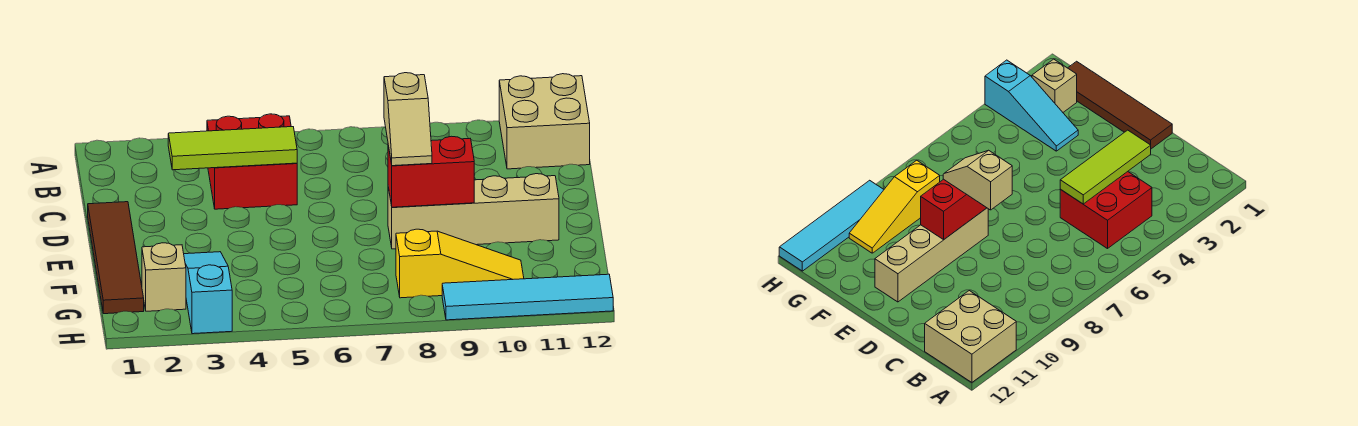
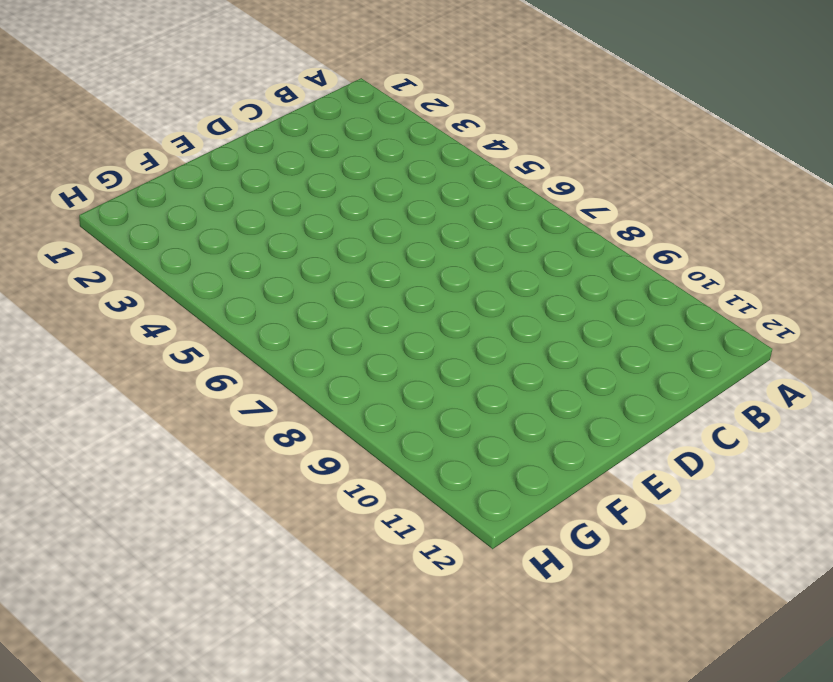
none -> tan 2x2 brick [499,74,590,169]
none -> red 2x2 brick [207,114,297,209]

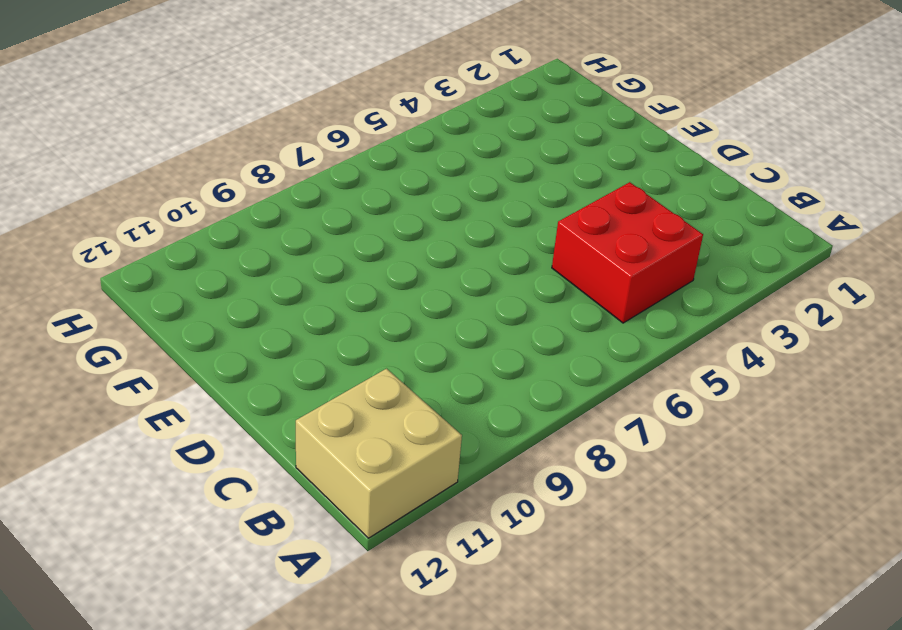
none -> brown 1x4 tile [88,202,144,314]
none -> tan 1x4 brick [388,174,559,249]

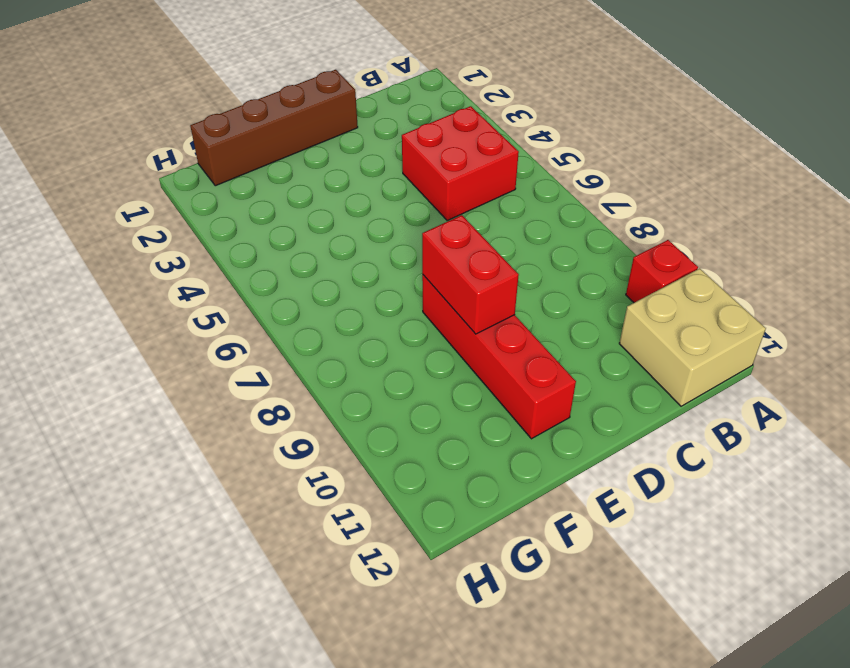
red 1x1 brick [626,240,698,303] -> none
brown 1x4 brick [190,70,358,186] -> brown 1x4 tile [88,202,144,314]
red 1x4 brick [422,275,576,439] -> tan 1x4 brick [388,174,559,249]
none -> cyan 1x3 slope [184,252,232,334]
none -> tan 1x1 brick [142,243,186,311]

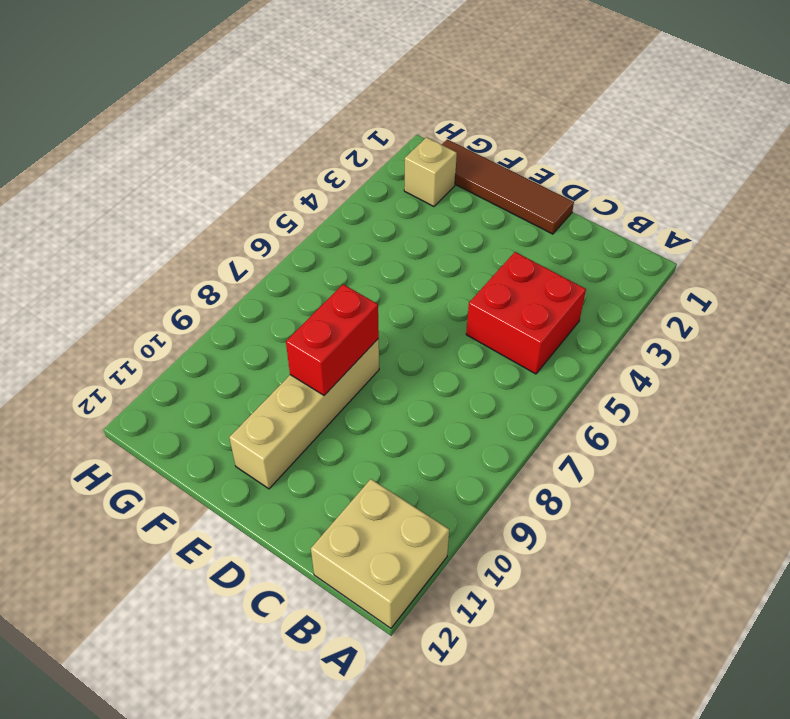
none -> cyan 1x3 slope [184,252,232,334]
none -> yellow 1x3 slope [396,229,524,298]

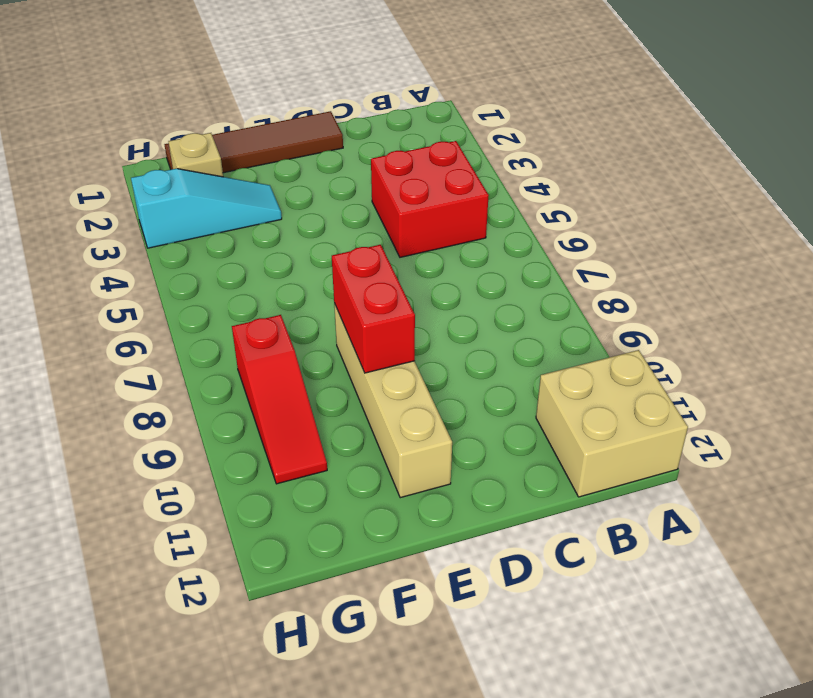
red 1x3 slope [232,315,327,484] -> yellow 1x3 slope [396,229,524,298]
none -> cyan 1x4 tile [442,274,613,320]
none -> lime 1x3 tile [168,127,297,170]

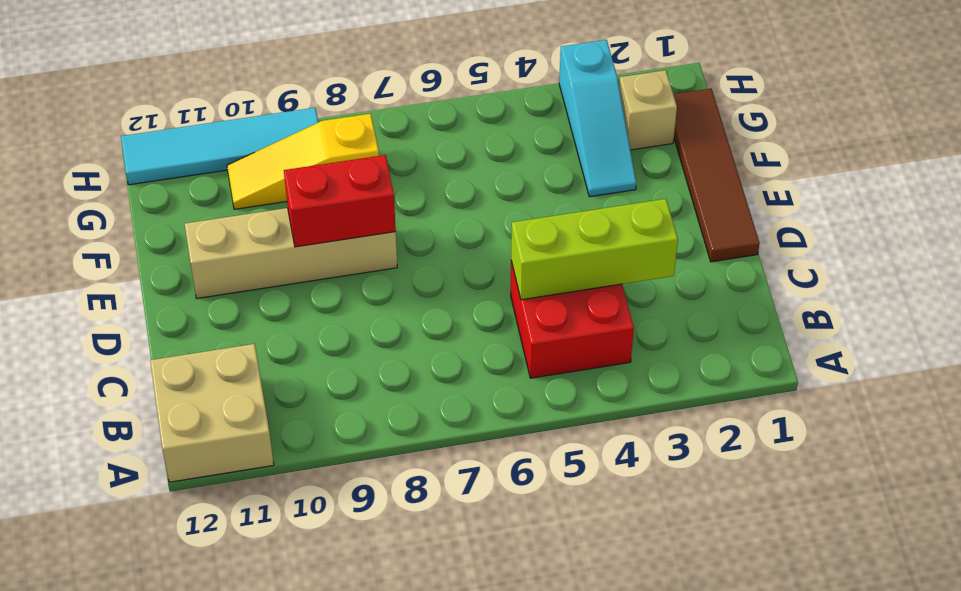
lime 1x3 brick [511,199,678,300] -> lime 1x3 tile [168,127,297,170]
none -> tan 1x2 slope [384,73,432,166]

